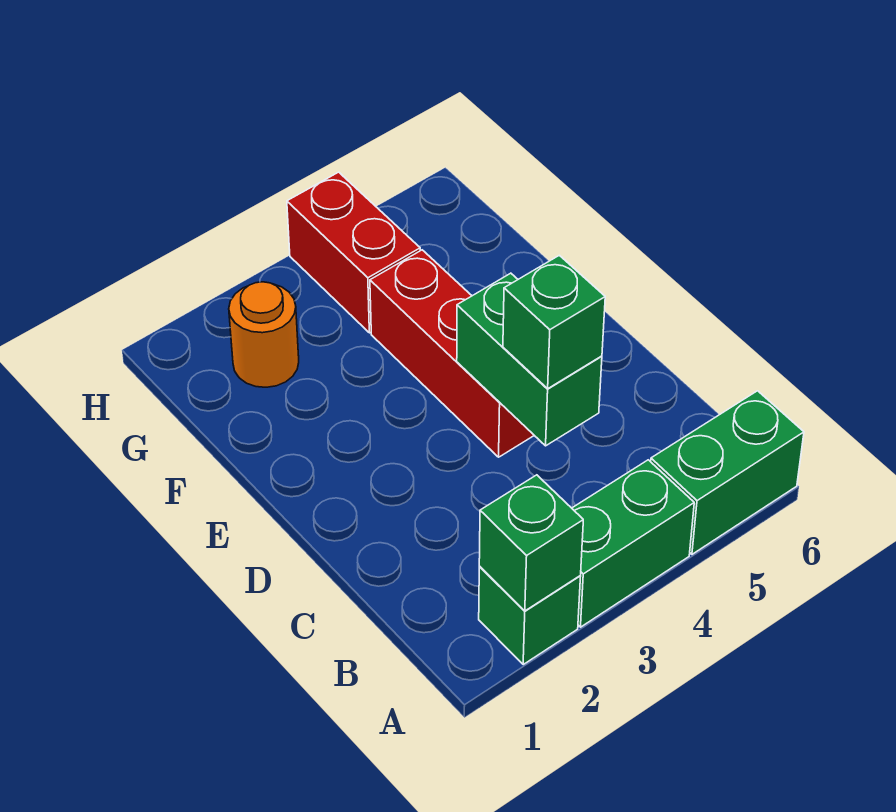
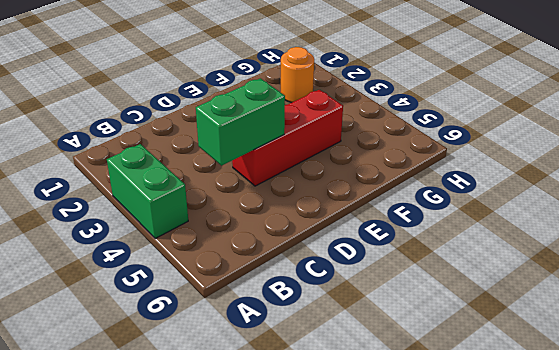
none -> green 1x1 brick [479,567,581,664]
none -> green 1x2 brick [651,391,804,554]

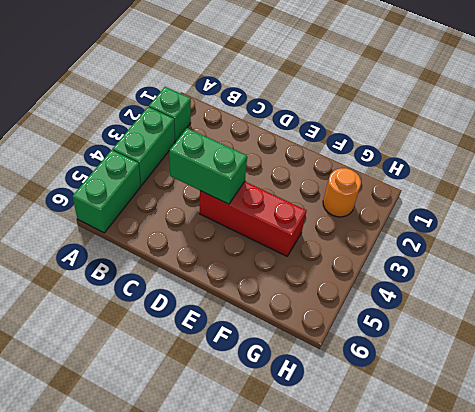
none -> red 1x2 brick [287,172,420,333]
none -> green 1x1 brick [479,475,583,611]

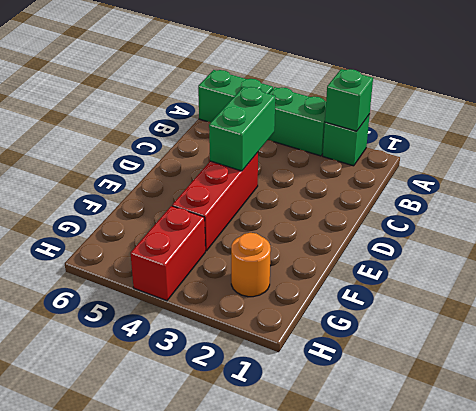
none -> green 1x1 brick [503,255,605,388]

